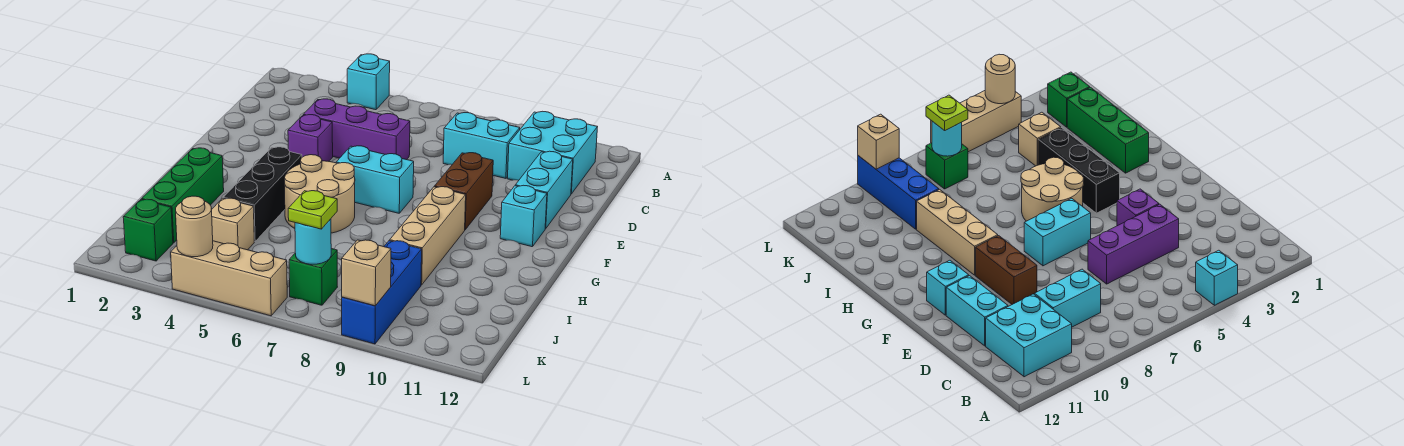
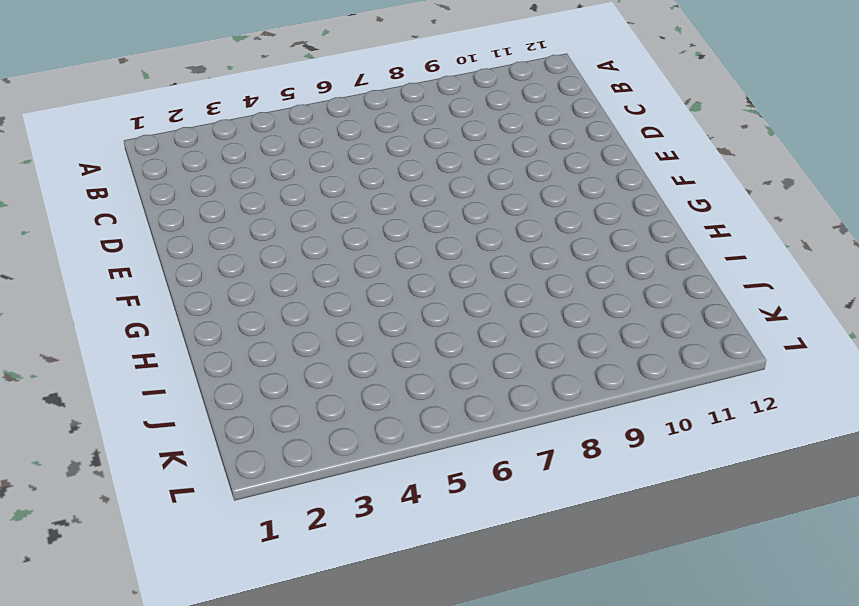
none -> cyan 1x1 brick [347,54,390,110]
none -> cyan 2x2 brick [507,111,597,194]
none -> cyan 1x2 brick [443,113,520,178]

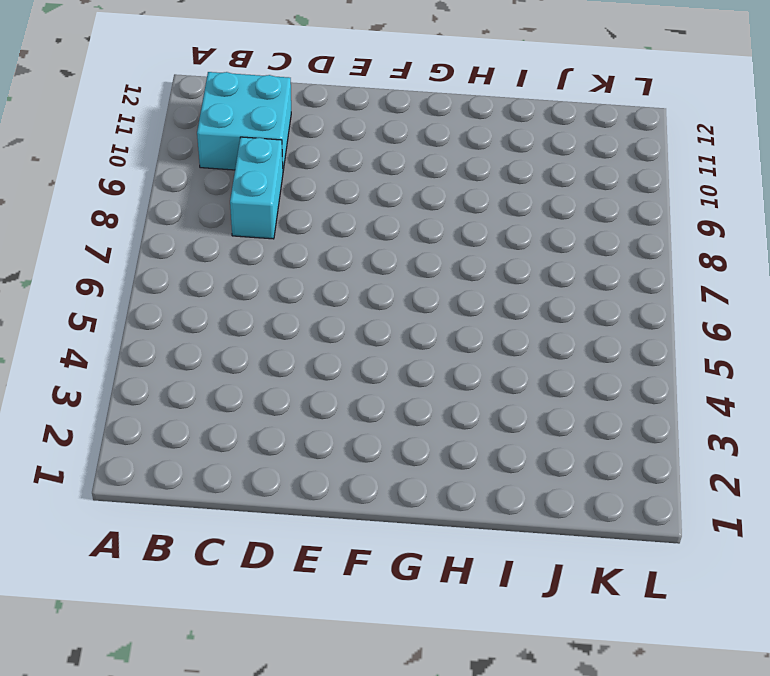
none -> cyan 1x1 brick [347,54,390,110]
none -> purple 1x3 brick [303,99,410,160]
none -> cyan 1x2 brick [515,151,573,228]

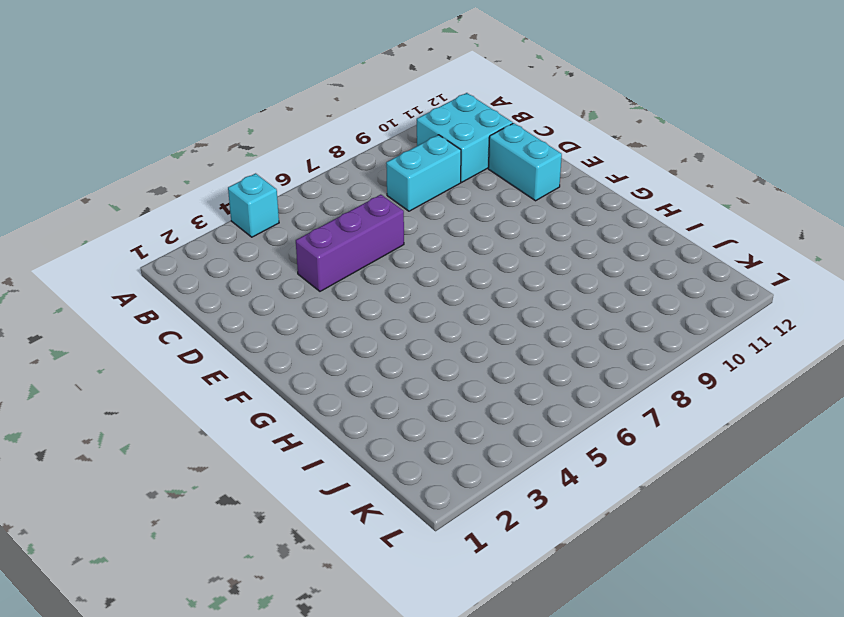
none -> purple 1x1 brick [288,115,333,161]
none -> brown 1x2 brick [435,153,493,230]
none -> cyan 1x2 brick [336,146,414,213]

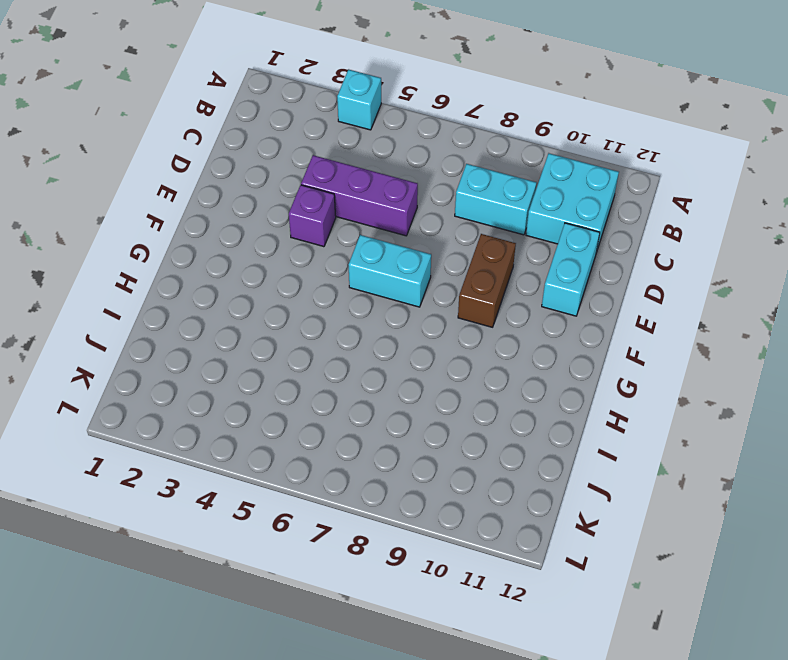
none -> cyan 1x1 brick [500,185,547,247]
none -> black 1x3 brick [223,147,302,242]
none -> tan 2x2 round brick [284,155,355,233]

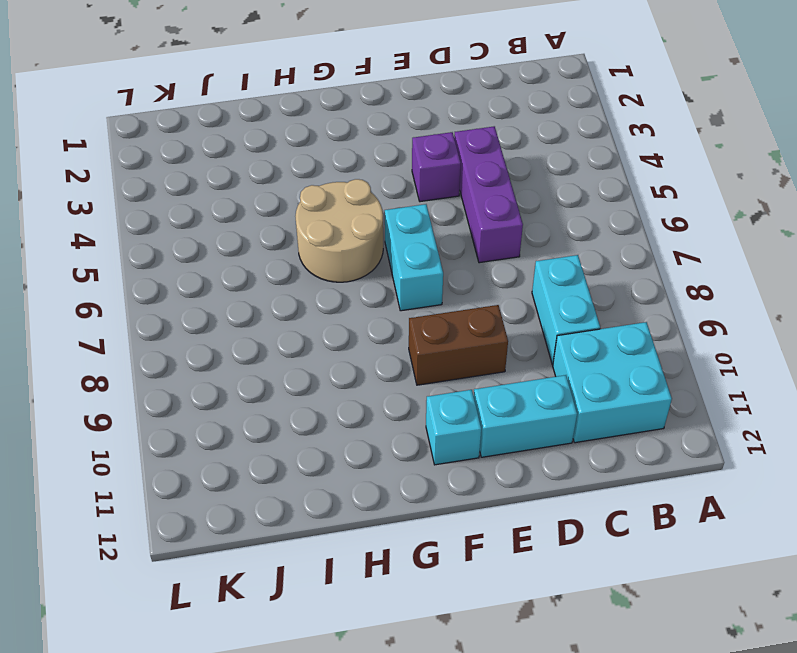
none -> cyan 1x1 brick [347,54,390,110]
none -> black 1x3 brick [223,147,302,242]
none -> tan 1x3 brick [390,187,466,285]

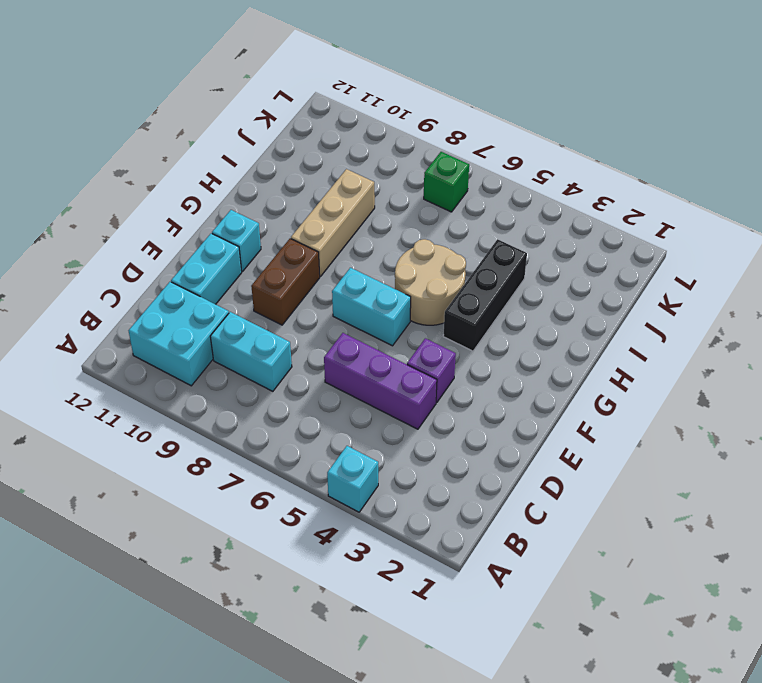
none -> green 1x3 brick [142,148,224,243]
none -> tan 1x1 brick [212,198,254,250]
none -> blue 1x3 brick [342,241,422,344]

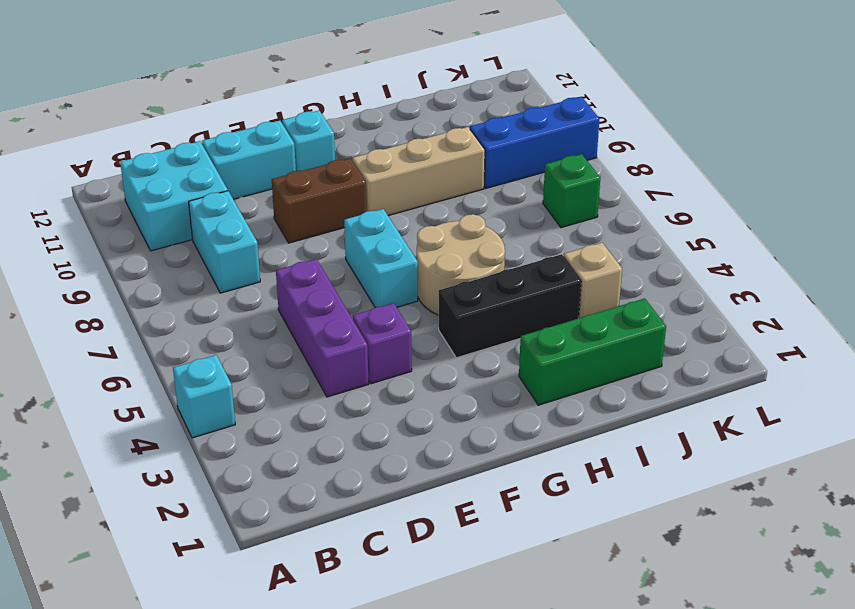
none -> green 1x1 brick [123,199,173,261]
none -> tan 1x3 brick [171,241,287,316]
none -> cyan 1x1 round brick [295,219,331,264]

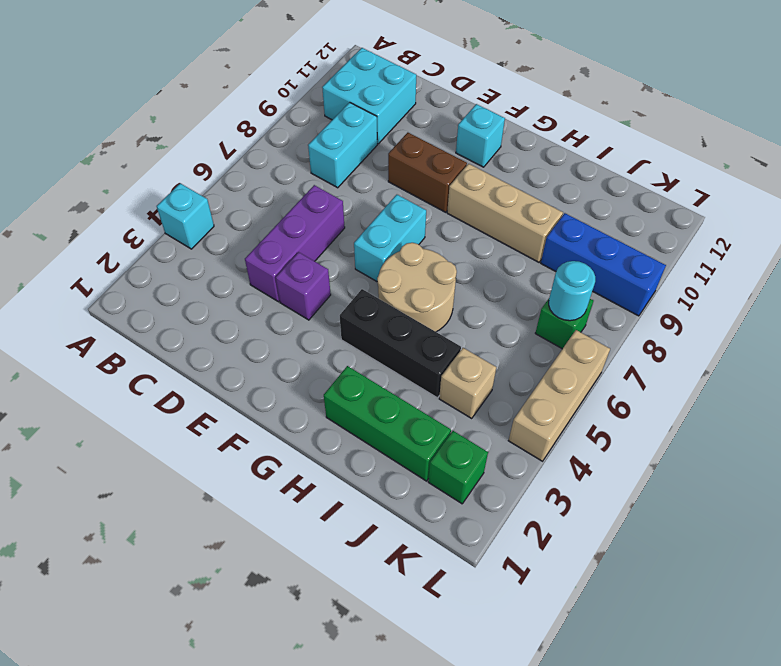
none -> cyan 1x2 brick [515,151,573,228]
none -> tan 1x1 round brick [176,196,213,257]
none -> tan 1x1 brick [342,240,391,306]

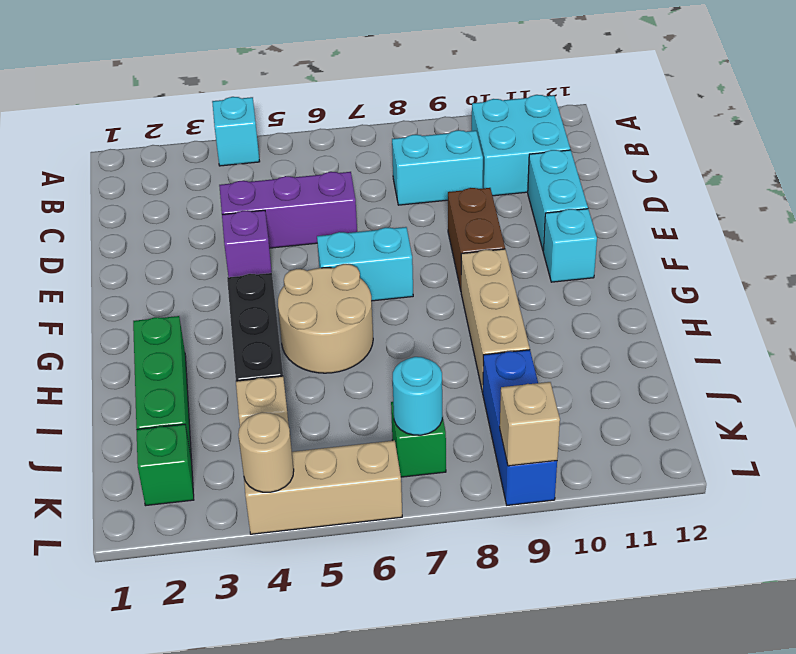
none -> lime 1x1 plate [288,191,337,229]

